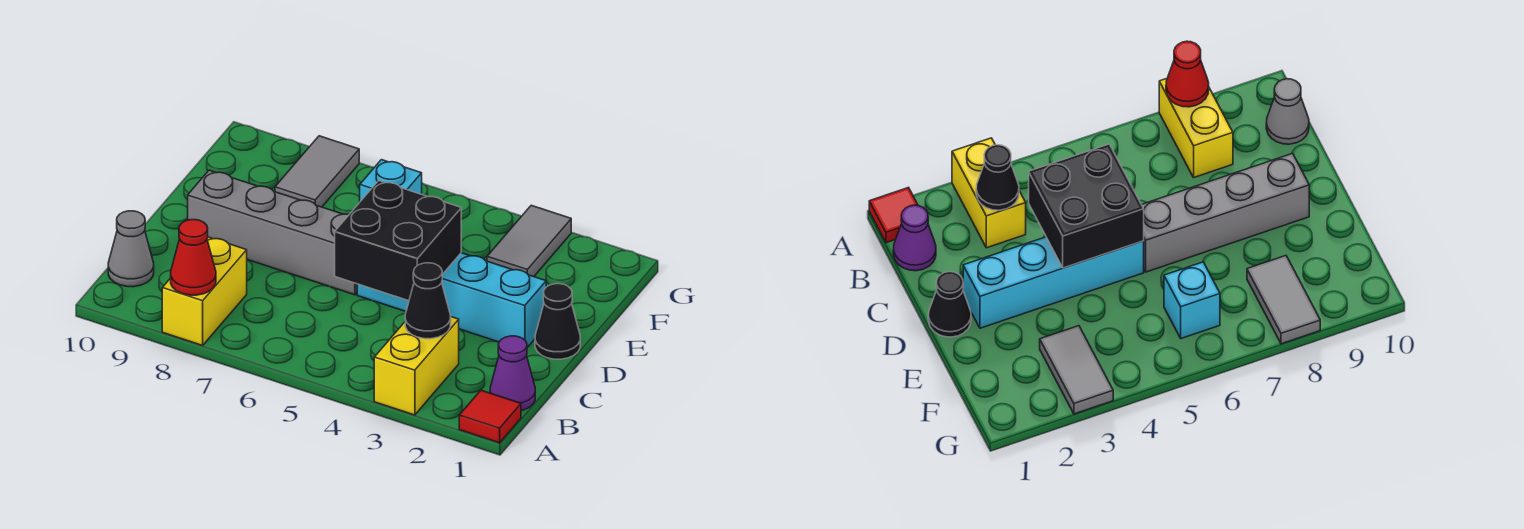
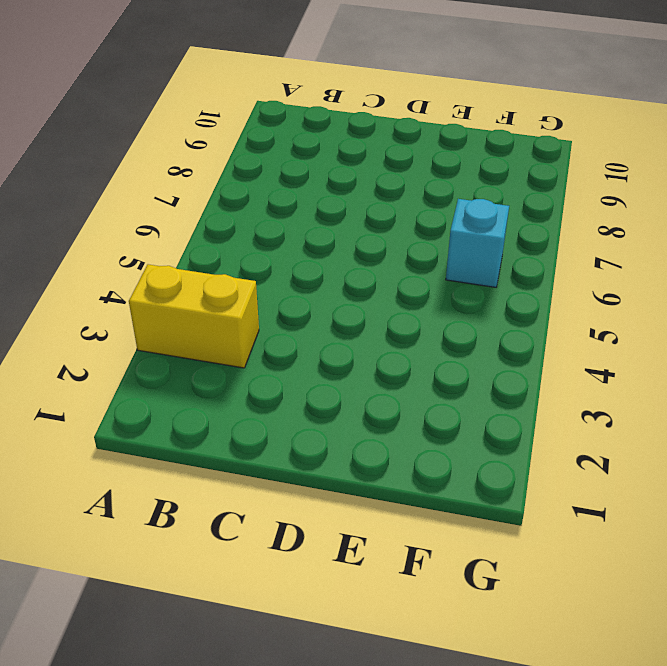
none -> red 1x1 tile [459,390,521,443]
none -> yellow 1x2 brick [162,237,247,345]
none -> purple 1x1 cone [490,336,535,411]

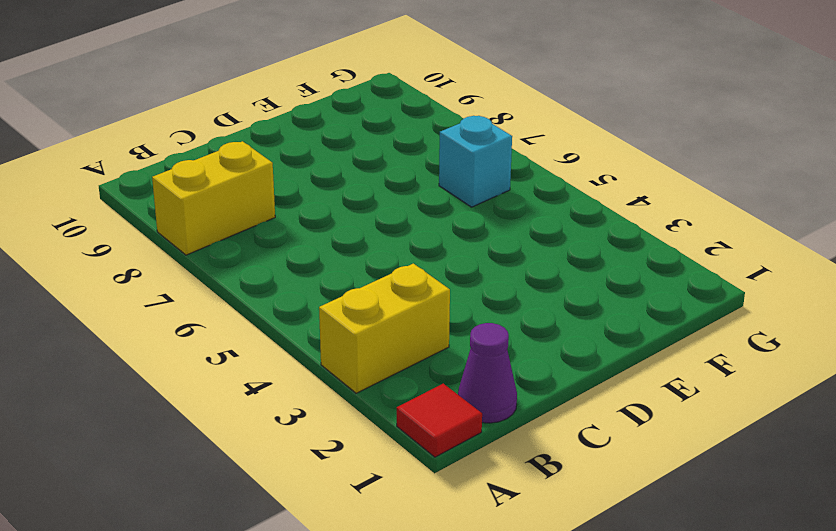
none -> grey 1x1 cone [108,211,154,287]
none -> black 1x1 cone [535,284,580,359]
none -> cyan 1x4 brick [357,253,546,347]

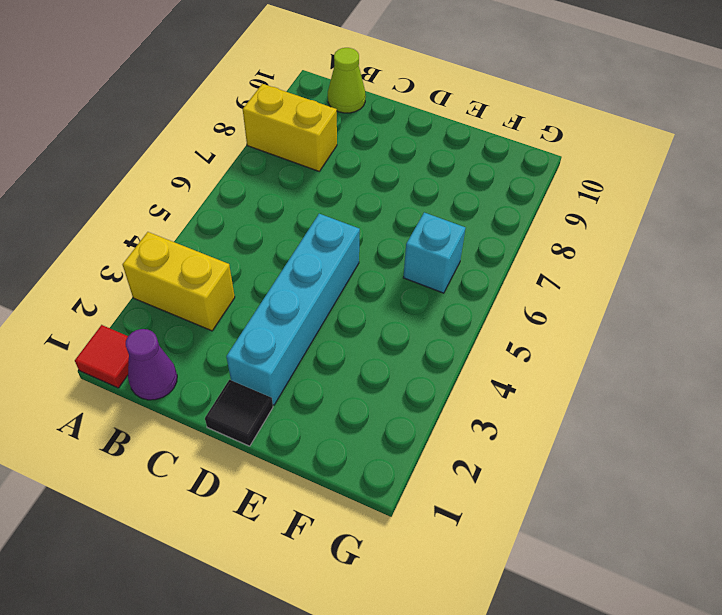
lime 1x1 cone [328,48,366,113] -> grey 1x1 cone [108,211,154,287]
black 1x1 tile [205,380,273,446] -> black 1x1 cone [535,284,580,359]
none -> grey 1x4 brick [188,170,357,295]
none -> grey 1x2 tile [487,205,571,277]
none -> grey 1x2 tile [275,136,359,207]

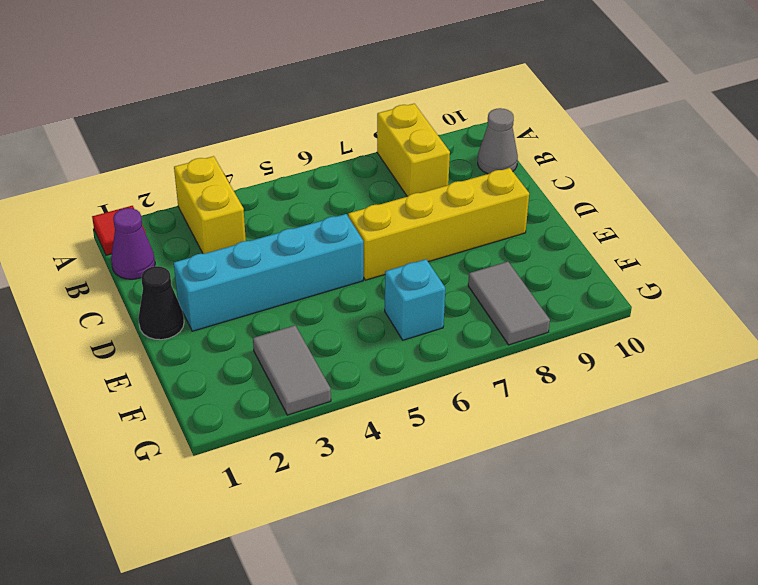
yellow 1x4 brick [348,168,529,280] -> grey 1x4 brick [188,170,357,295]
none -> red 1x1 cone [171,220,216,295]
none -> black 1x1 cone [405,263,451,339]
none -> black 2x2 brick [335,181,461,301]

